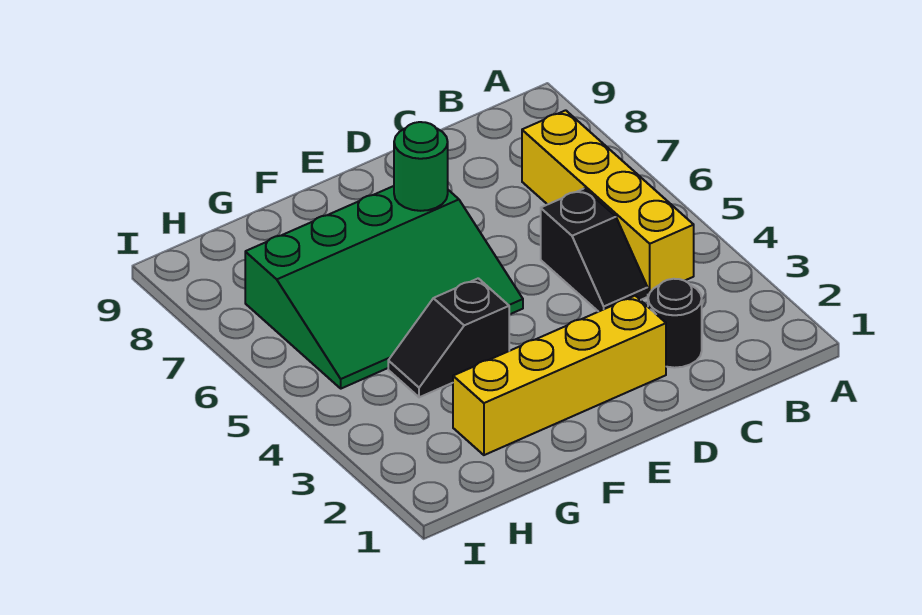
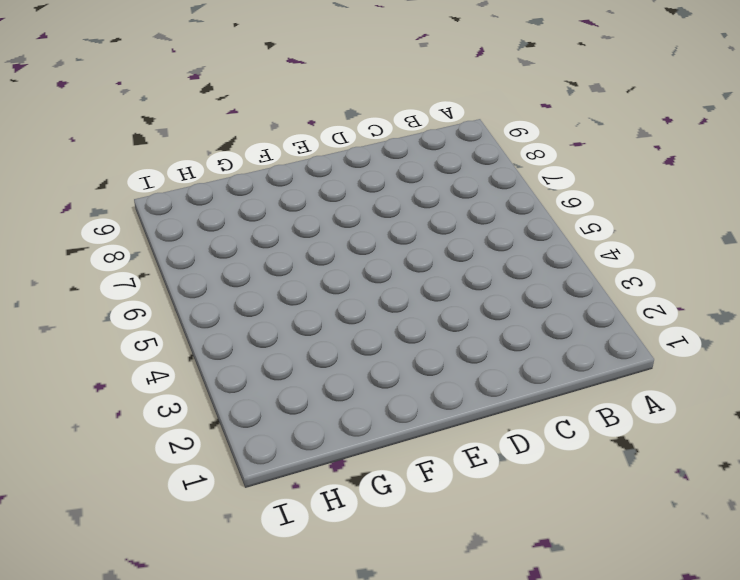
none -> yellow 1x4 brick [522,110,694,295]
none -> black 1x1 round brick [648,279,702,368]

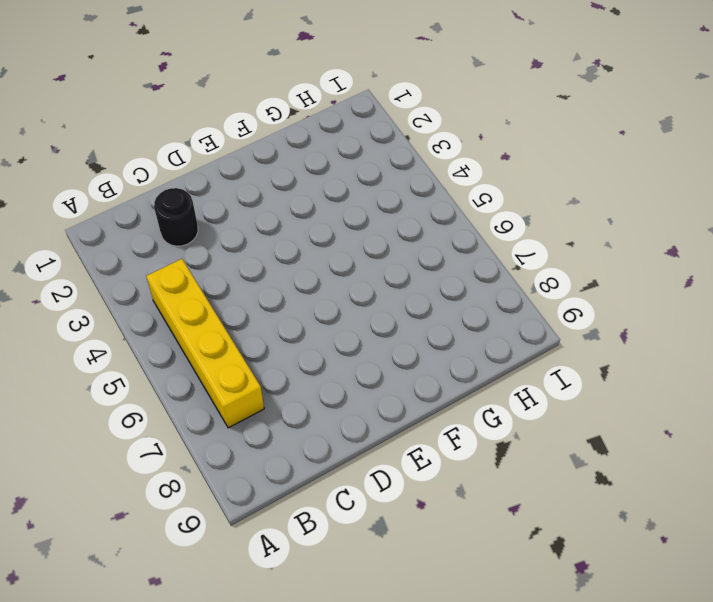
none -> black 1x2 slope [541,189,648,312]
none -> yellow 1x4 brick [453,296,666,455]

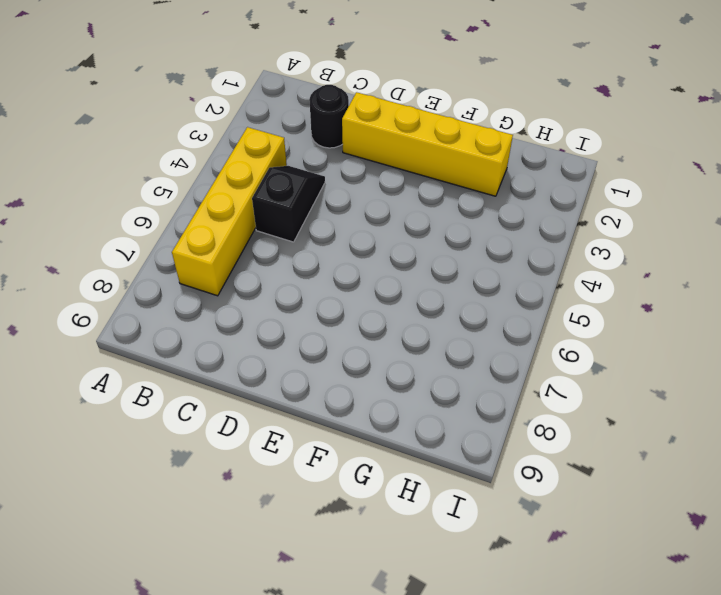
none -> green 3x4 slope [245,186,523,389]
none -> black 1x2 slope [388,278,509,397]

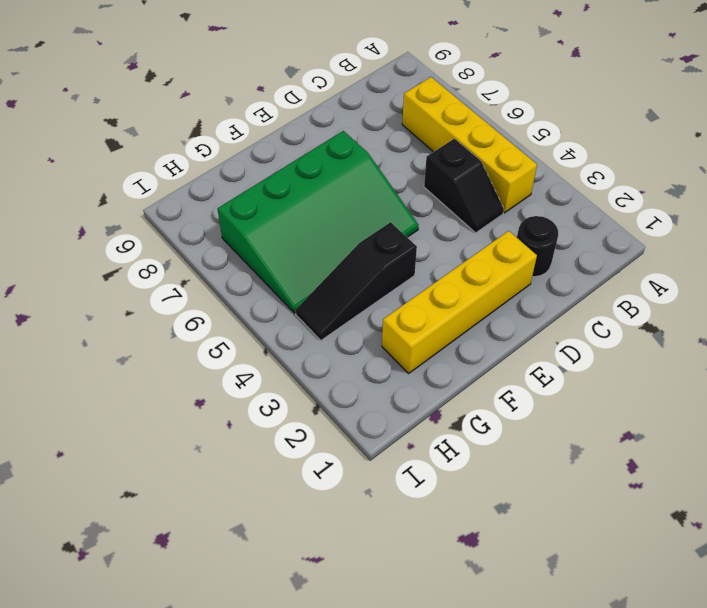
black 1x3 slope [296,222,417,340] -> black 1x2 slope [388,278,509,397]
none -> green 1x1 round brick [394,122,448,211]

